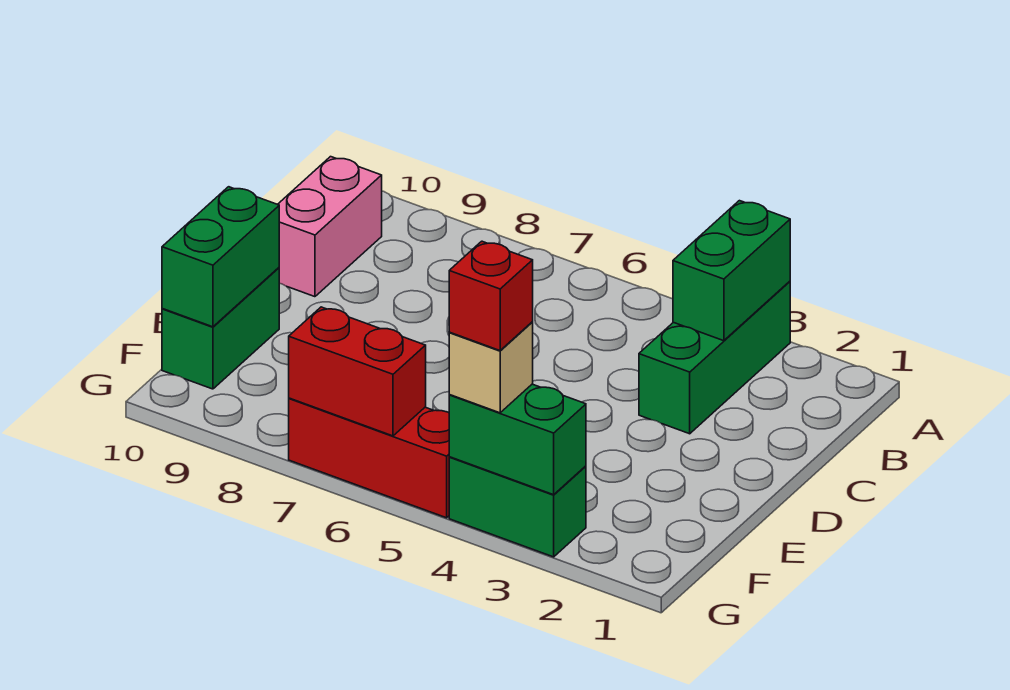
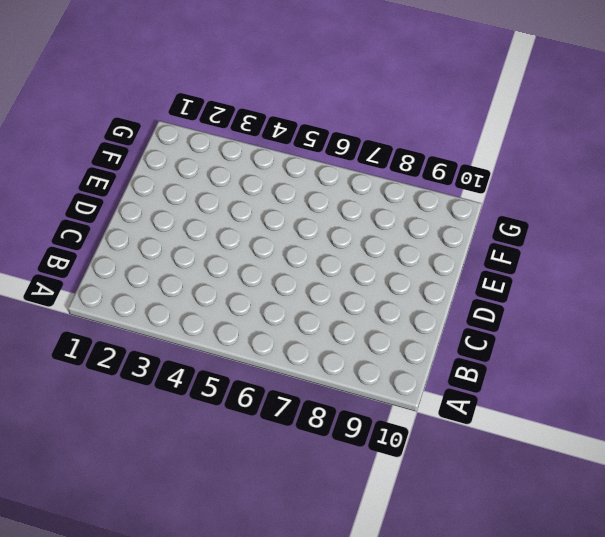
none -> green 1x3 brick [639,281,790,434]
none -> pink 1x2 brick [278,157,382,297]

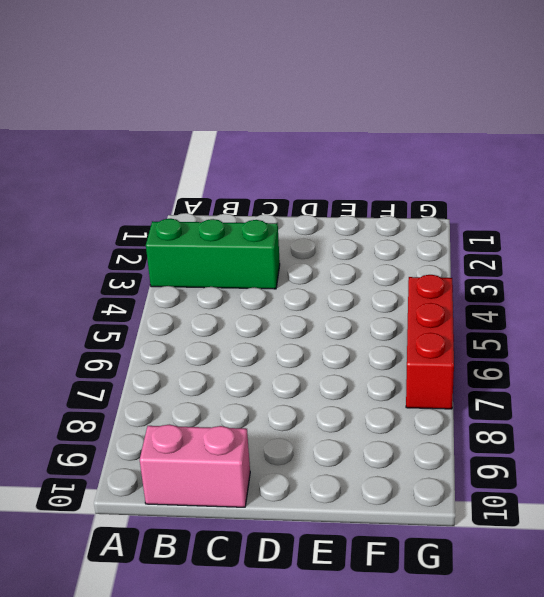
none -> green 1x2 brick [162,268,279,389]
none -> green 1x2 brick [449,457,586,557]

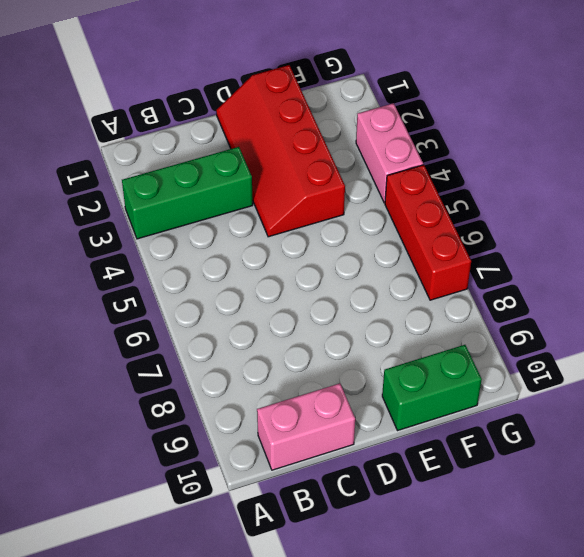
red 2x4 slope [216,65,345,237] -> none
pink 1x2 brick [356,103,423,203] -> green 1x2 brick [449,457,586,557]
none -> green 1x2 brick [673,201,790,341]
none -> green 1x2 brick [162,187,279,327]

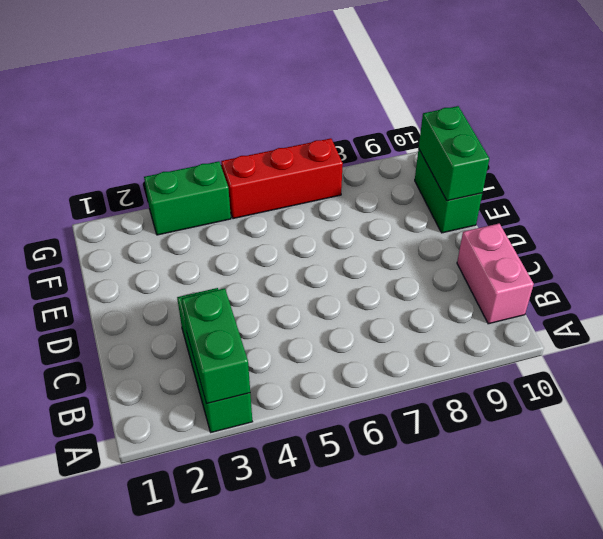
none -> green 1x2 brick [449,384,586,495]
none -> red 1x2 brick [289,307,426,436]

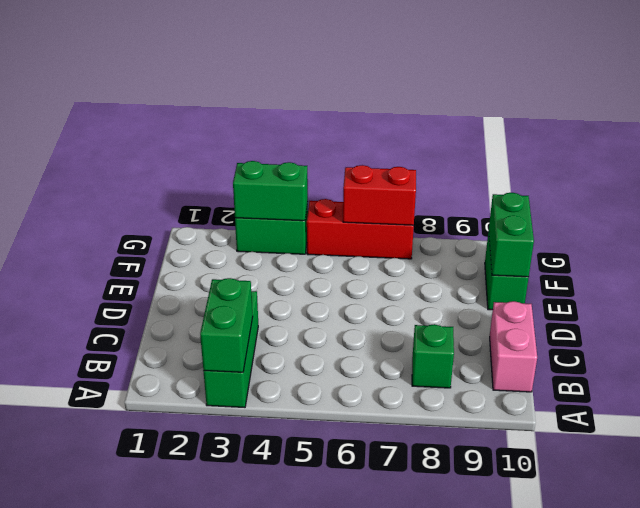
green 1x1 brick [412,324,454,388] -> none
none -> tan 1x1 brick [449,322,533,413]
none -> red 1x1 brick [449,241,533,351]

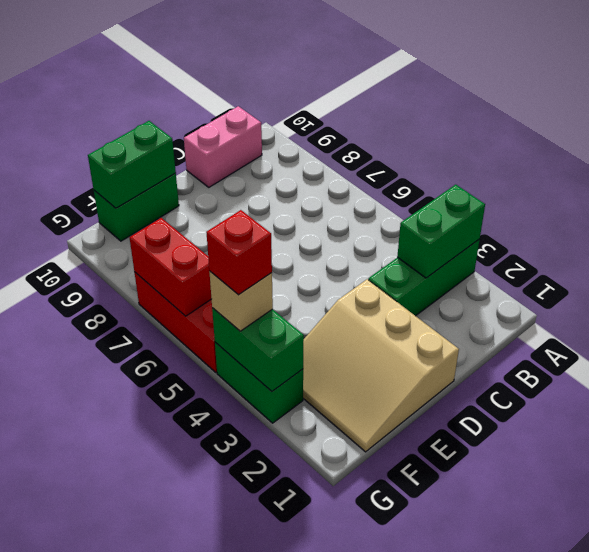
tan 3x3 slope [303,279,459,452] -> none

